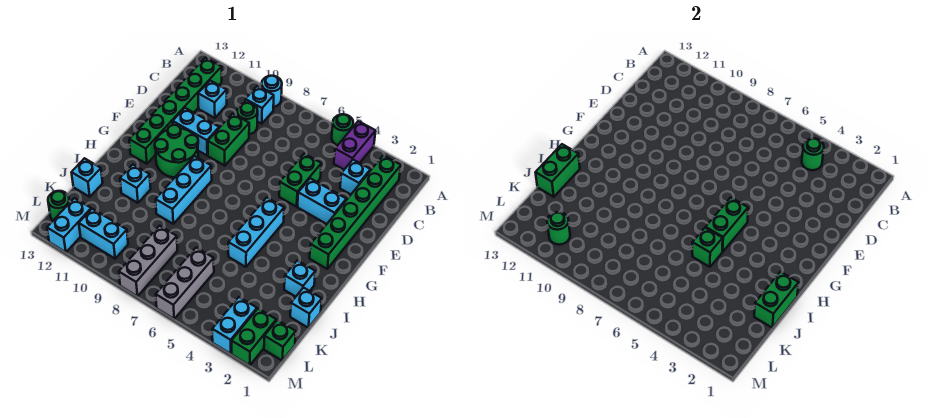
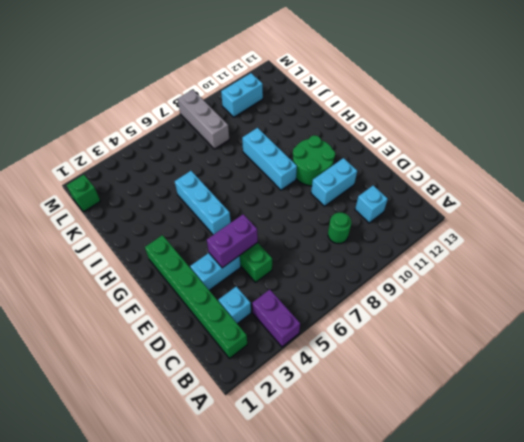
purple 1x2 brick [207,214,258,268] -> none
none -> green 1x1 round brick [332,114,353,145]
none -> cyan 1x1 round brick [262,76,282,107]
none -> cyan 1x1 brick [245,86,274,124]
none -> green 1x6 brick [129,58,222,164]

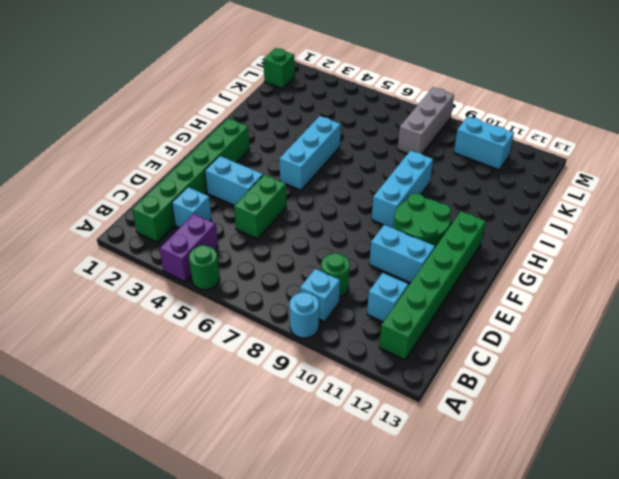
none -> green 1x2 brick [208,114,249,166]
none -> cyan 1x1 brick [284,260,315,297]
none -> cyan 1x1 brick [120,165,151,203]
none -> cyan 1x1 brick [290,288,322,328]

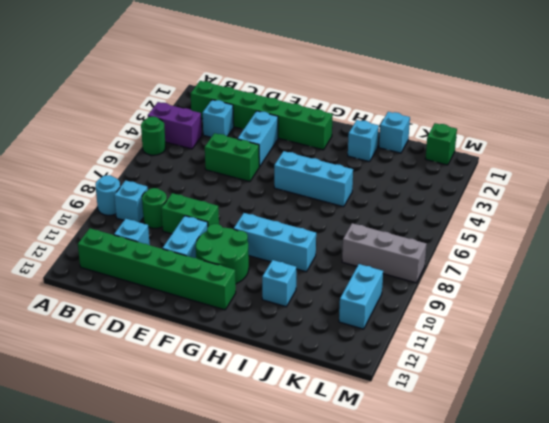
none -> cyan 1x1 brick [71,158,103,197]
none -> grey 1x3 brick [156,248,214,319]
none -> green 1x2 brick [232,309,276,365]
none -> cyan 1x2 brick [212,297,257,354]

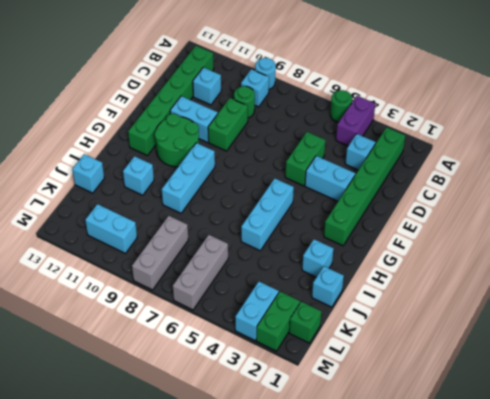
none -> cyan 1x2 brick [47,198,91,252]
none -> green 1x1 round brick [48,191,70,220]
none -> green 1x1 round brick [802,138,824,170]
none -> green 1x2 brick [706,198,748,252]

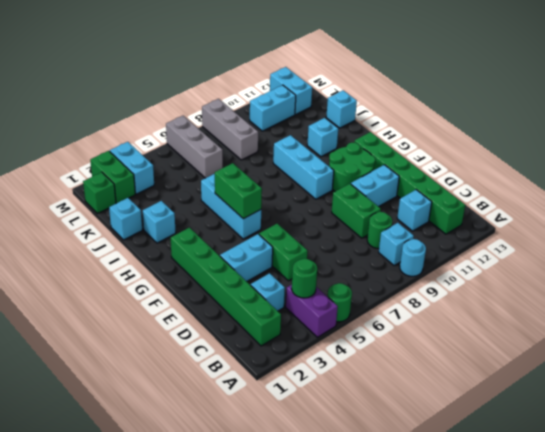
none -> green 1x1 round brick [48,191,70,220]
none -> green 1x2 brick [754,272,799,328]
none -> green 1x1 brick [692,228,723,267]
none -> green 1x2 brick [535,144,580,197]

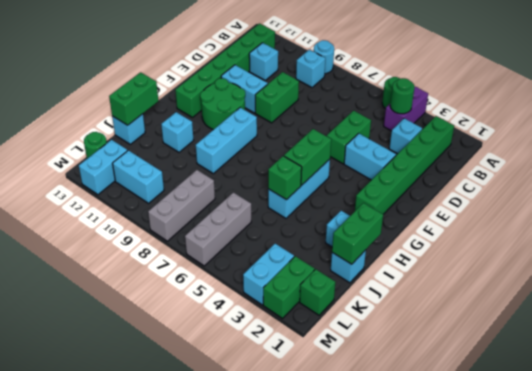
none -> green 1x1 round brick [237,103,258,134]
none -> green 1x1 round brick [547,212,570,245]

